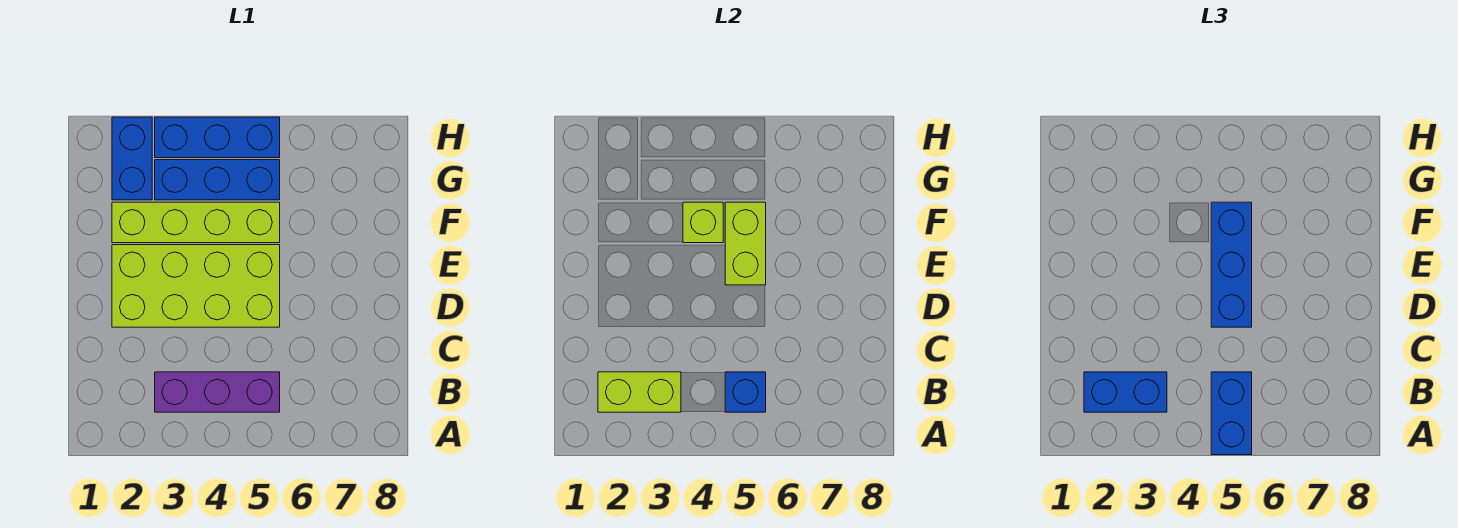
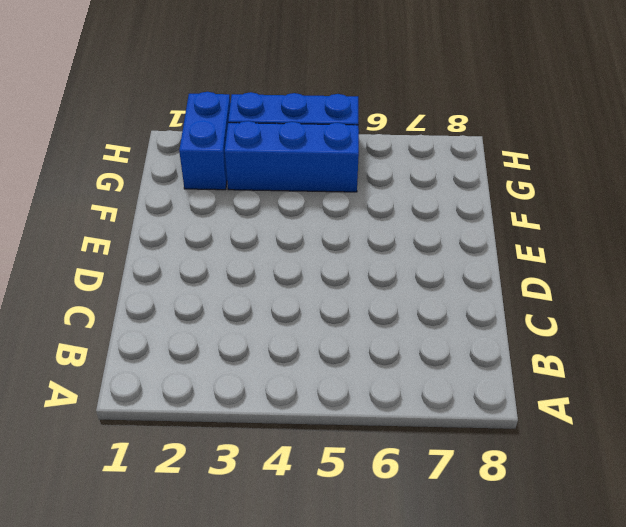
none -> purple 1x3 brick [155,372,280,412]
none -> lime 2x4 brick [112,245,280,327]
none -> lime 1x4 brick [112,202,280,243]

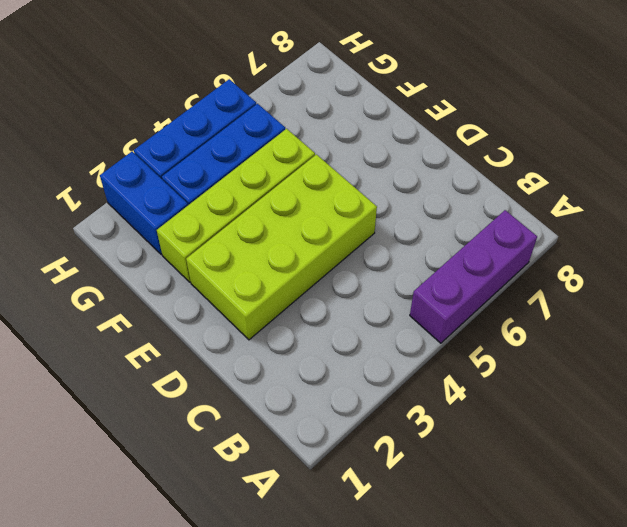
purple 1x3 brick [410,210,537,343] -> purple 1x3 brick moved to [155,372,280,412]
none -> lime 1x2 brick [598,372,681,412]
none -> blue 1x1 brick [725,372,766,412]
none -> lime 1x2 brick [725,202,766,285]

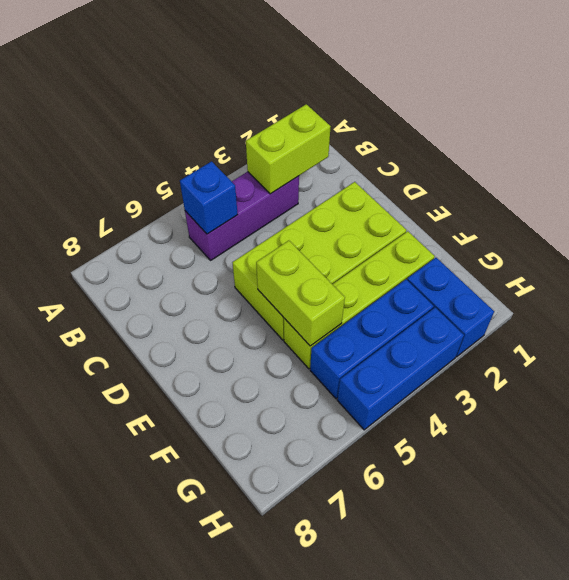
none -> lime 1x1 brick [683,202,723,243]
none -> blue 1x2 brick [1211,372,1252,455]
none -> blue 1x2 brick [1084,372,1167,412]

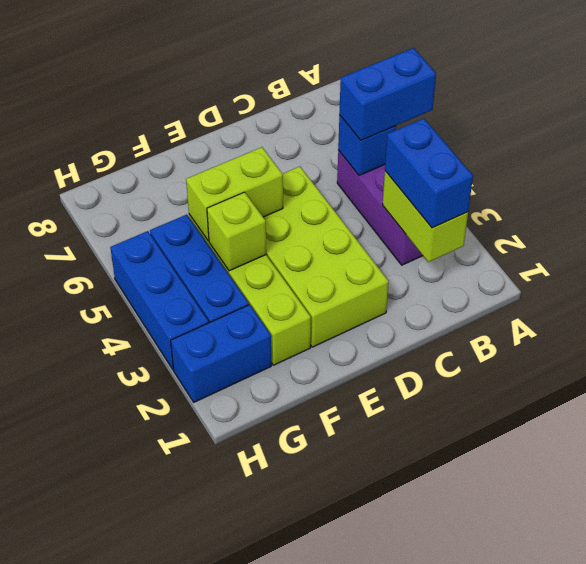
none -> blue 1x3 brick [1211,202,1252,327]

